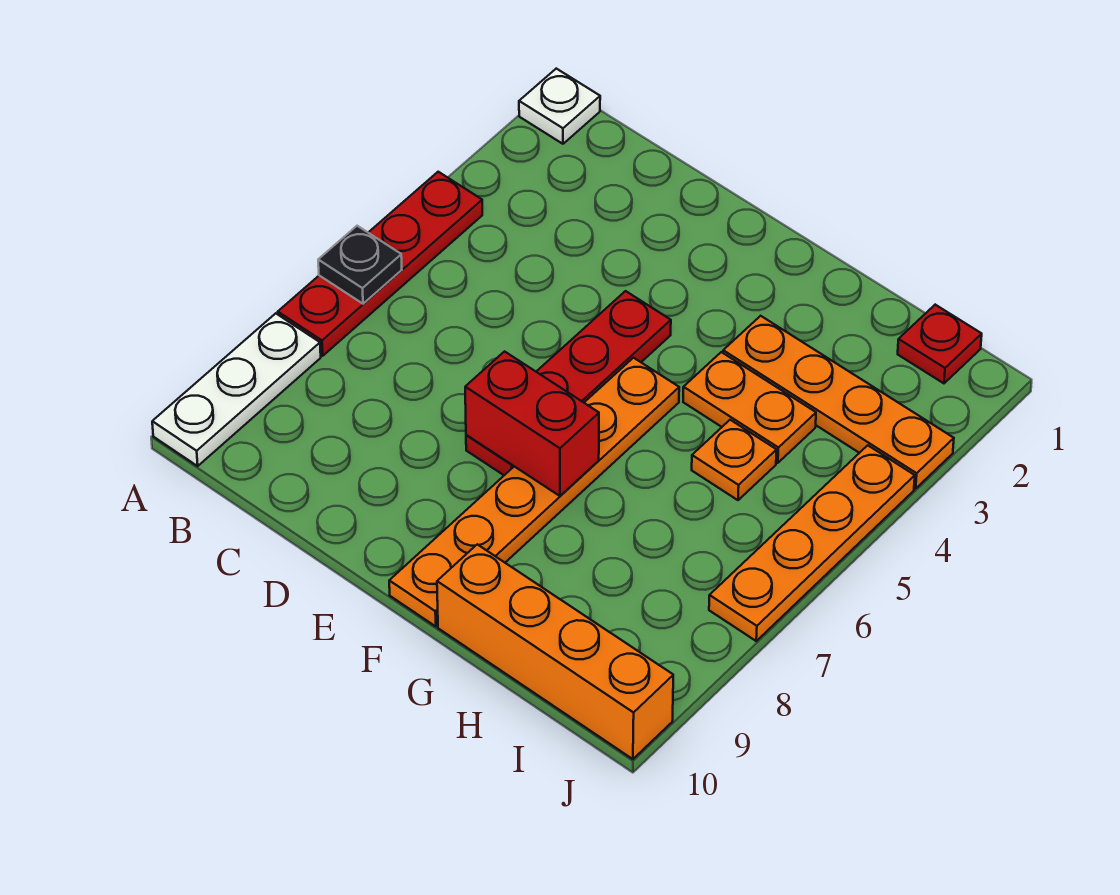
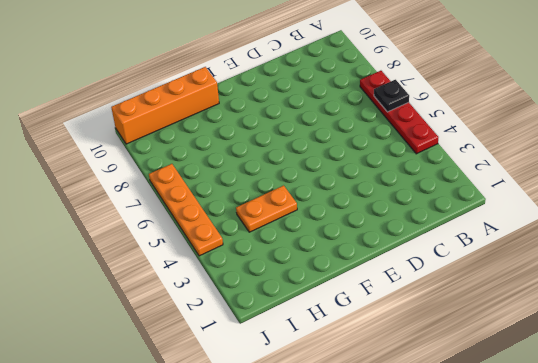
none -> white 1x1 plate [519,69,600,144]
none -> white 1x3 plate [152,313,321,466]
none -> red 1x4 plate [466,291,671,475]

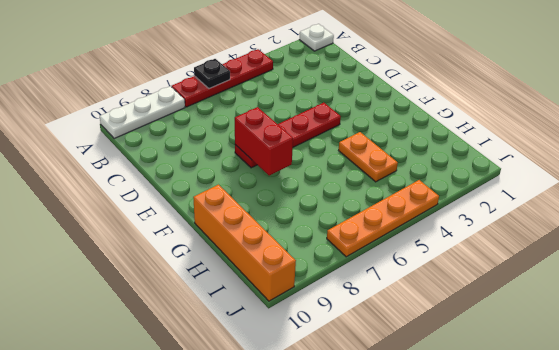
none -> orange 1x6 plate [389,358,679,626]
none -> orange 1x4 plate [723,316,954,489]
none -> orange 1x1 plate [692,420,777,500]

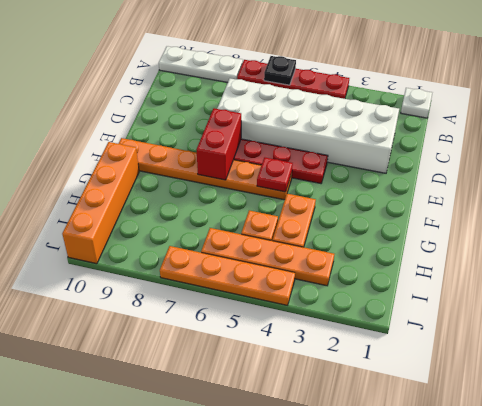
white 2x6 brick [217,78,399,173] -> none
red 1x1 plate [257,157,293,192] -> red 1x1 plate moved to [898,305,982,383]
orange 1x4 plate [201,228,334,286] -> orange 1x4 plate turned to [723,316,954,489]

